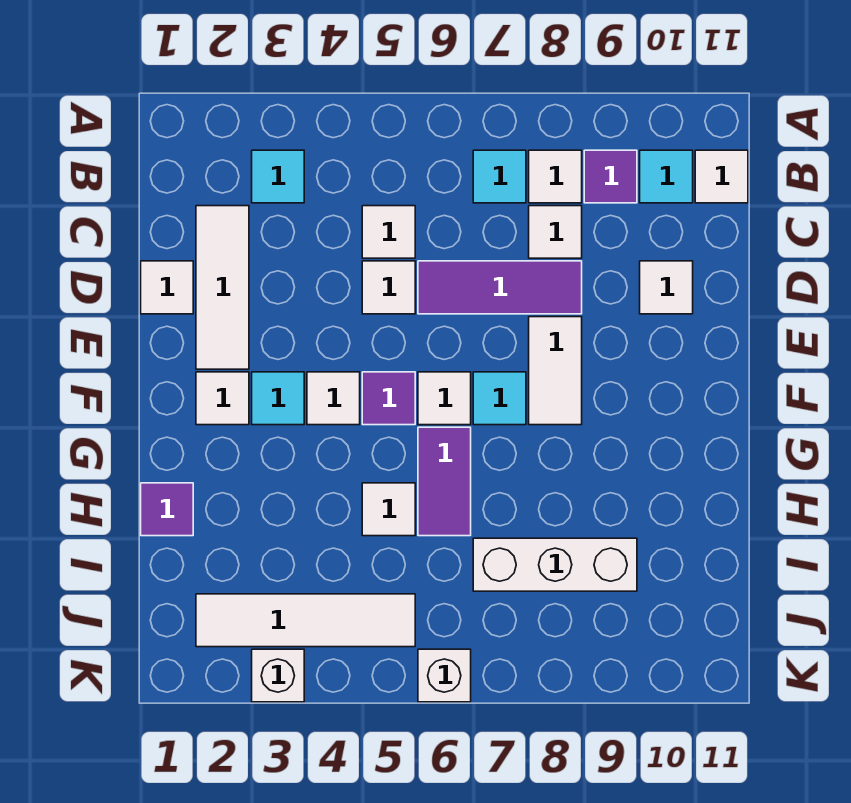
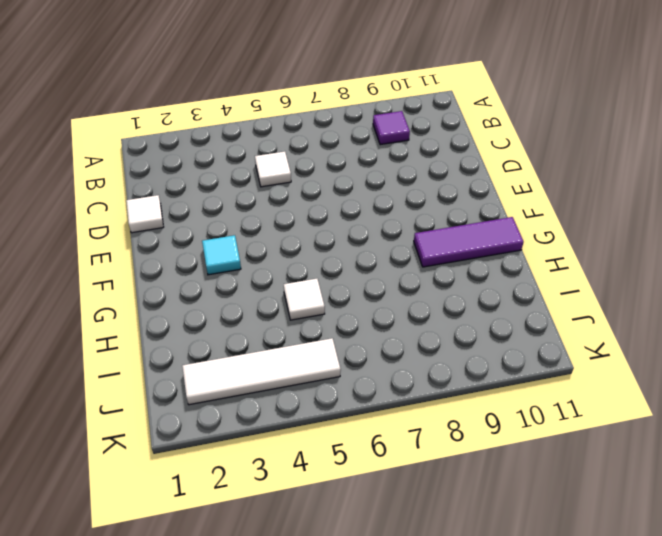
purple 1x3 tile [414,217,523,267] -> purple 1x3 tile moved to [418,261,582,314]
none -> cyan 1x1 tile [252,150,304,203]
none -> cyan 1x1 tile [473,150,526,203]
none -> white 1x1 tile [529,150,582,203]

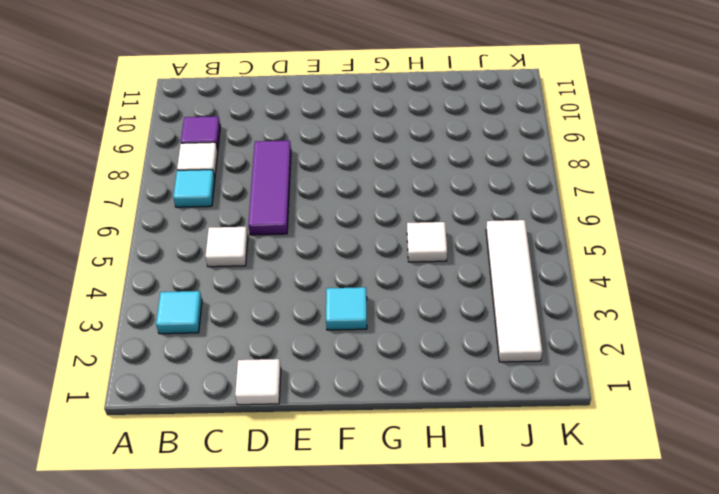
none -> cyan 1x1 tile [640,150,693,203]
none -> white 1x1 tile [695,150,748,203]
none -> white 1x3 tile [196,206,249,369]

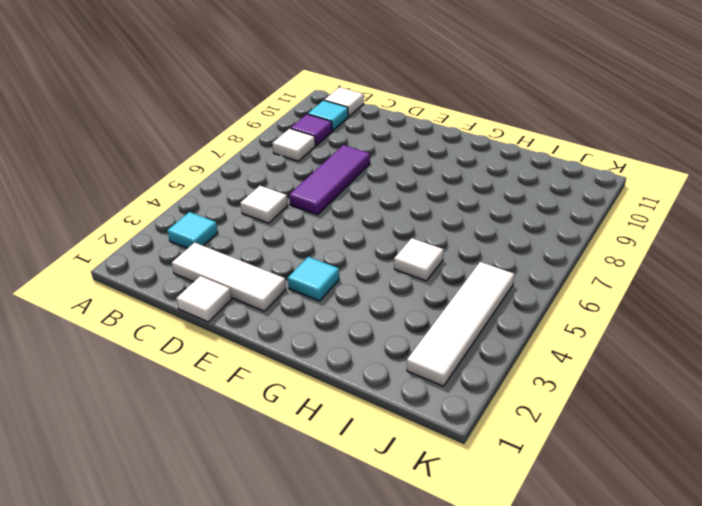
none -> cyan 1x1 tile [473,150,526,203]
none -> white 1x1 tile [529,206,582,258]
none -> white 1x1 tile [362,261,415,314]

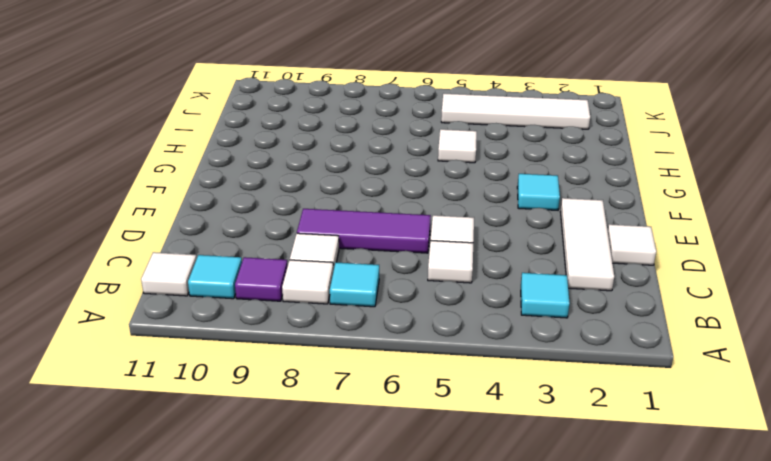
none -> white 1x1 tile [640,261,693,314]
none -> white 1x2 tile [529,317,582,425]
none -> white 1x1 tile [196,372,249,425]

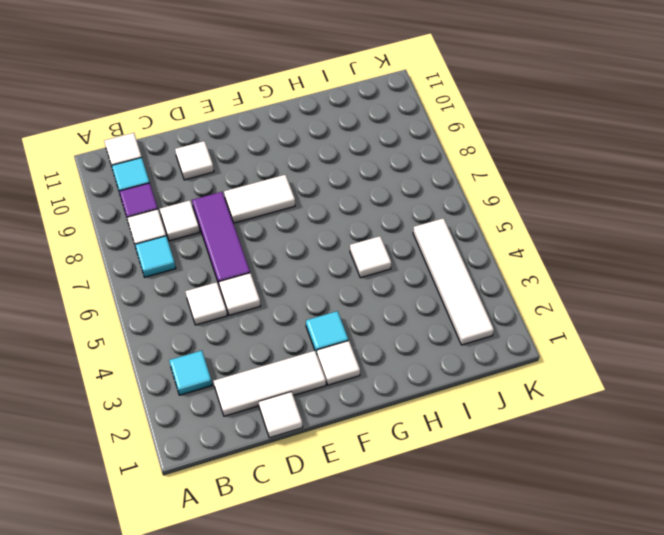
none -> white 1x1 tile [307,372,360,425]
none -> purple 1x1 tile [362,372,415,425]
none -> white 1x1 tile [418,372,471,425]

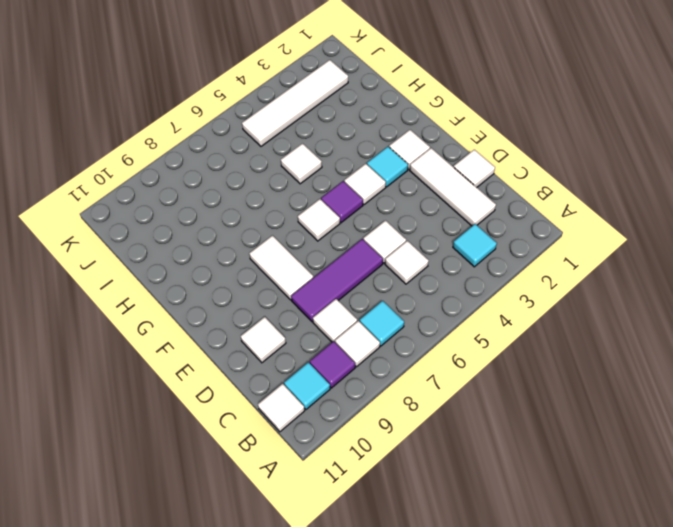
none -> cyan 1x1 tile [473,372,526,425]
none -> purple 1x2 tile [418,427,471,536]
none -> purple 1x1 tile [141,483,193,536]

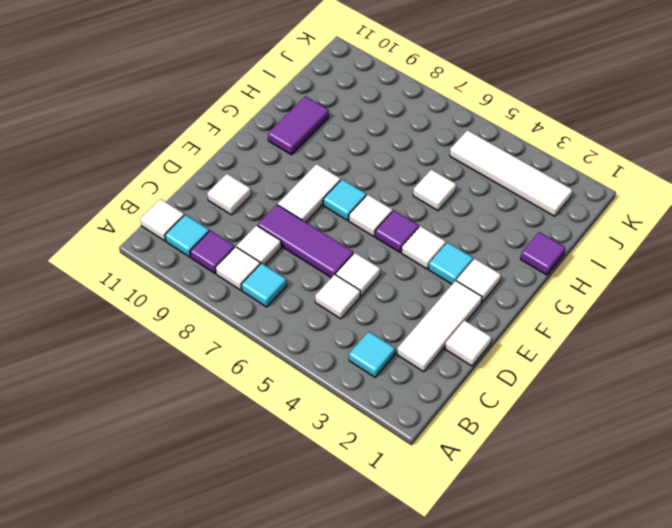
purple 1x2 tile [268,96,329,155] -> purple 1x2 tile moved to [418,427,471,536]
none -> white 1x3 brick [473,538,637,591]
none -> white 1x1 brick [252,649,304,702]
none -> white 1x1 brick [418,649,471,702]

